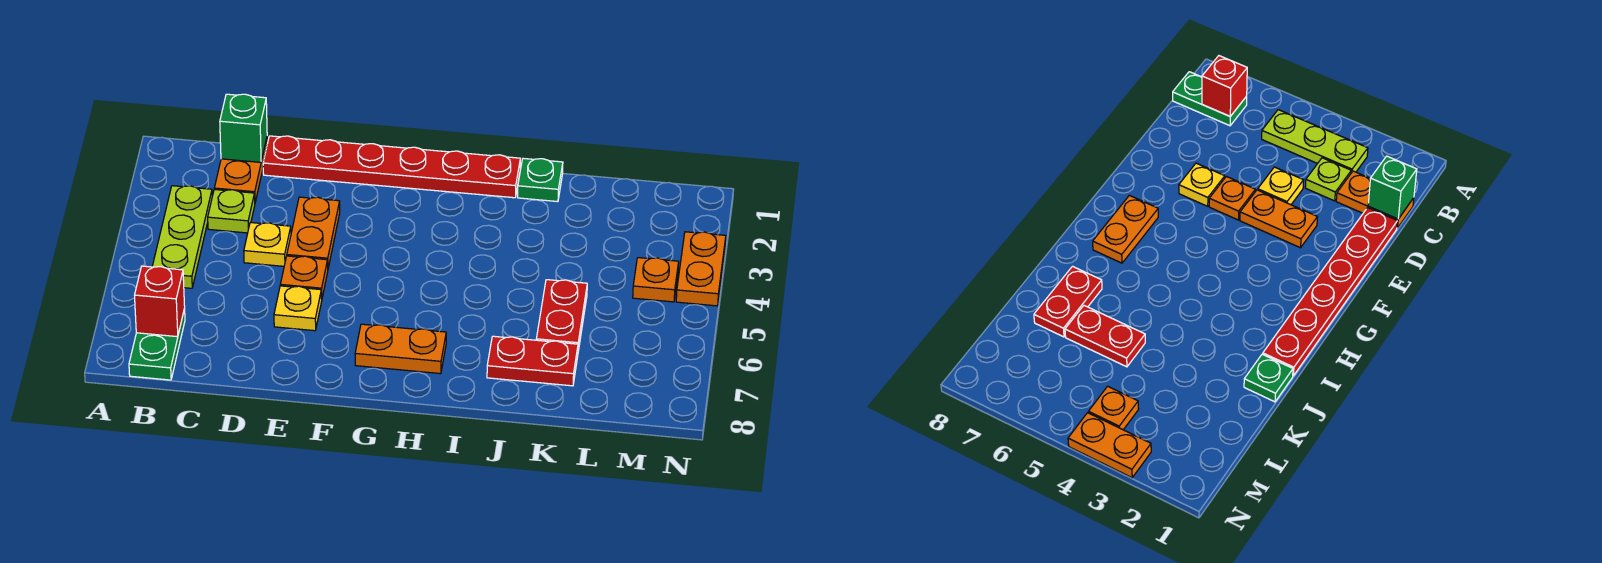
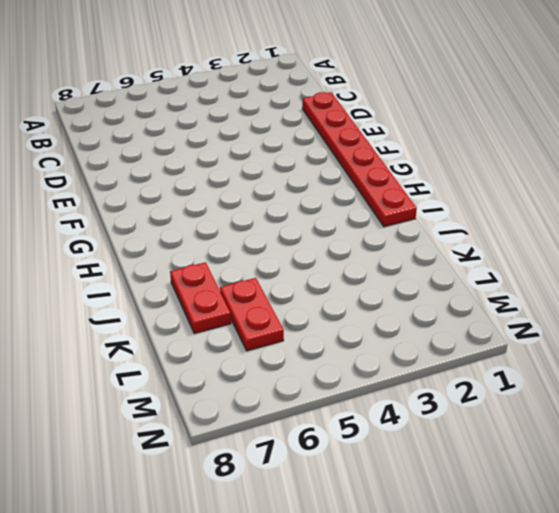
red 1x2 plate [220,278,284,351] -> red 1x2 plate turned to [536,280,587,351]
none -> lime 1x3 plate [152,186,212,288]
none -> green 1x2 plate [129,309,185,380]
none -> orange 1x2 plate [214,139,267,202]

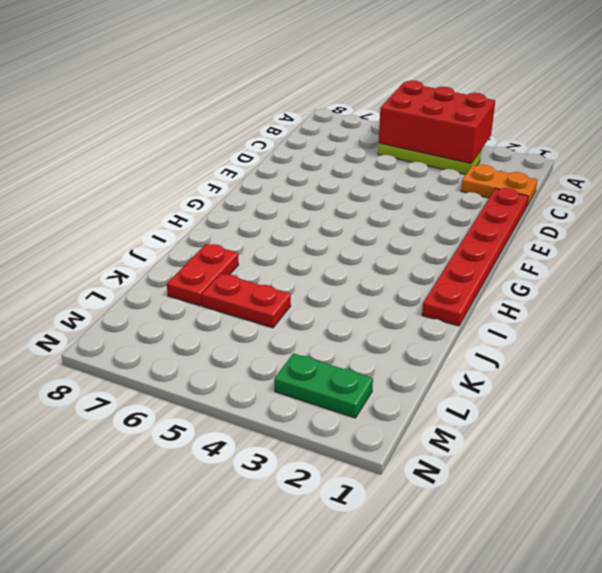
red 2x3 brick [379,80,495,163] -> none
green 1x2 plate [274,353,373,418] -> green 1x2 plate moved to [129,309,185,380]
none -> lime 1x1 plate [208,190,255,233]
none -> yellow 1x1 plate [244,223,291,266]
none -> orange 1x2 plate [287,197,340,268]

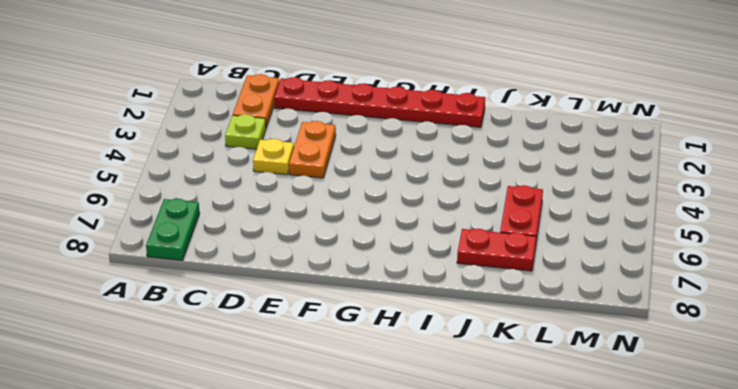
none -> lime 1x3 plate [152,186,212,288]
none -> orange 1x1 plate [280,256,328,299]
none -> yellow 1x1 plate [274,286,322,331]

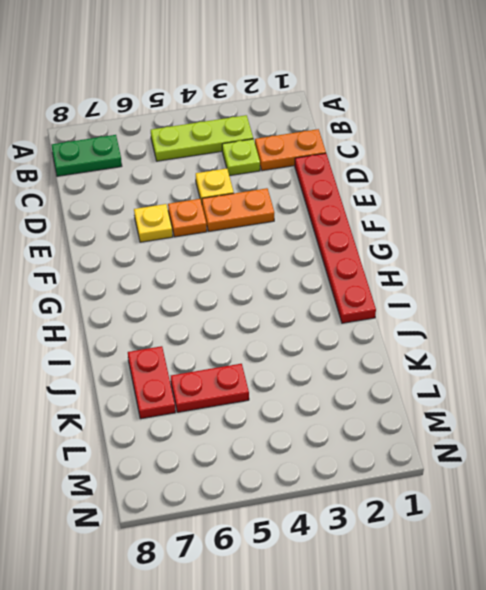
none -> orange 1x2 plate [355,324,446,374]
none -> green 1x1 plate [518,158,563,202]
none -> orange 1x1 plate [633,258,679,302]

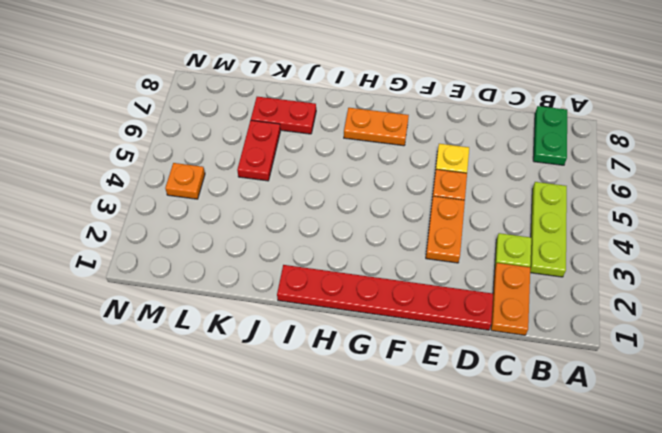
none -> yellow 1x1 plate [244,223,291,266]
none -> green 1x1 plate [518,158,563,202]
none -> orange 1x2 plate [676,232,726,306]

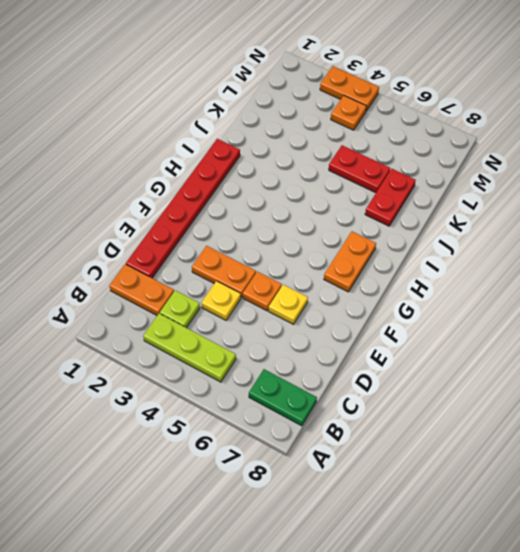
none -> green 1x1 plate [518,158,563,202]
none -> red 1x1 brick [135,266,185,337]
none -> green 1x1 brick [220,94,267,162]

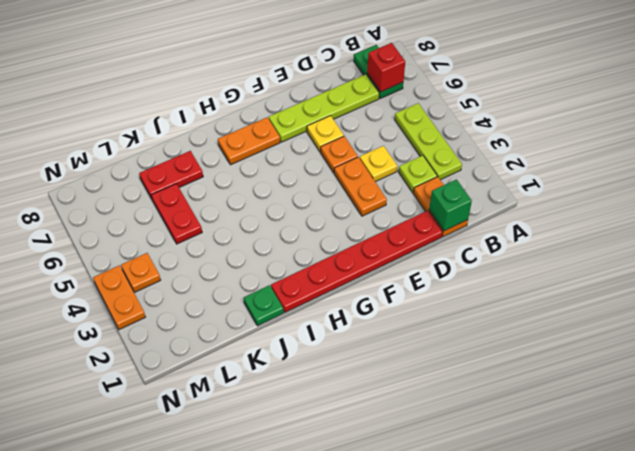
lime 1x4 plate [269,74,379,142] -> none

